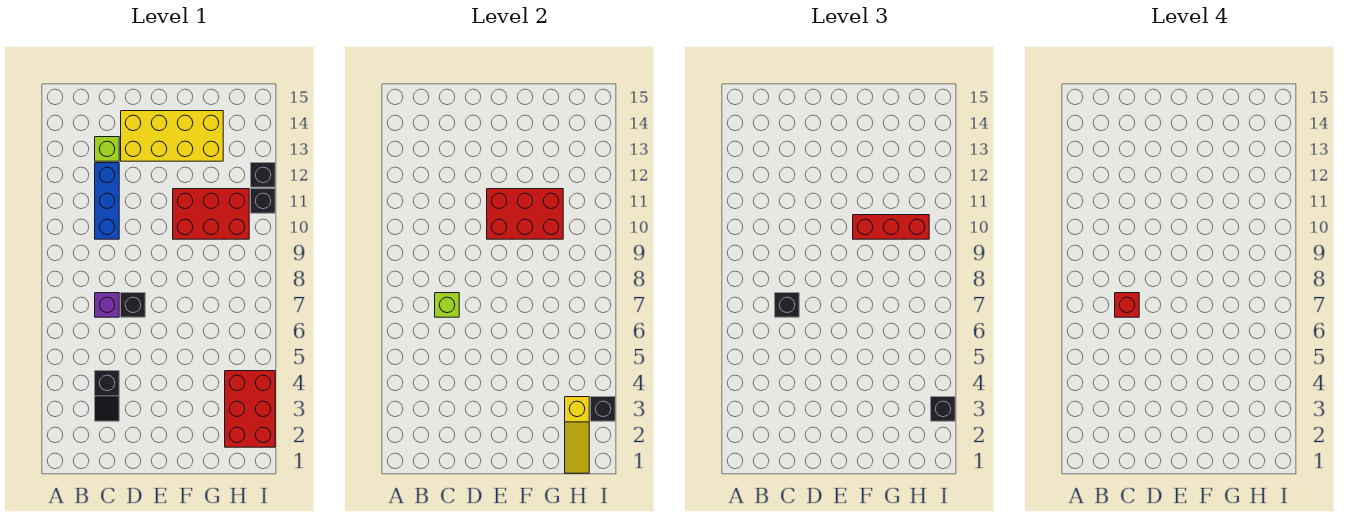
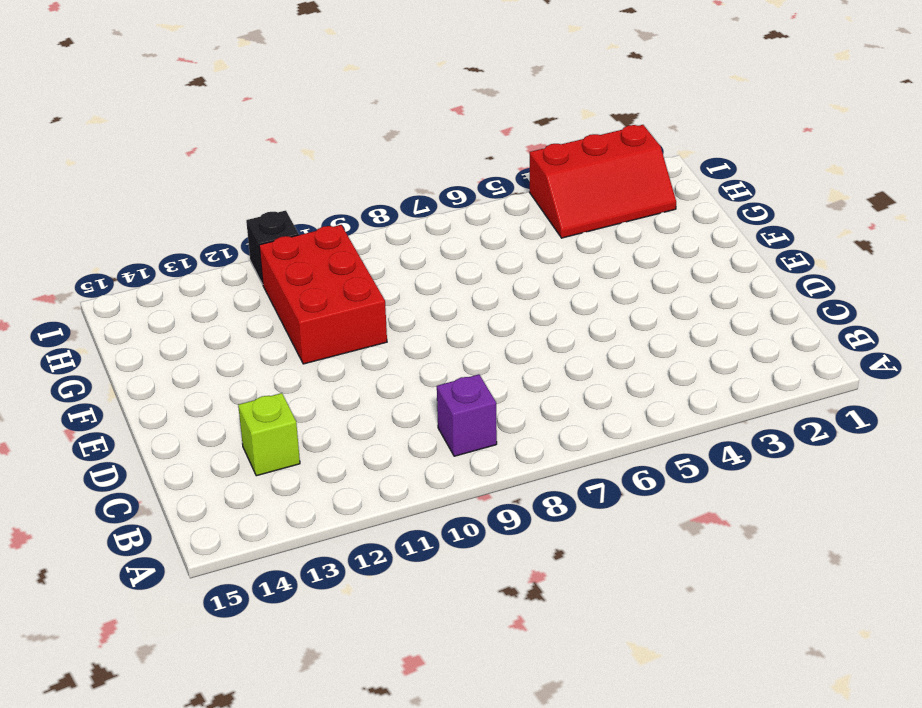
purple 1x1 brick [437,374,497,456] -> purple 1x1 brick moved to [95,293,119,317]
red 2x3 slope [529,125,676,238] -> red 2x3 brick [225,371,275,447]
none -> black 1x2 slope [95,371,119,421]
none -> blue 1x3 brick [95,163,119,239]
none -> black 1x1 brick [121,293,145,317]

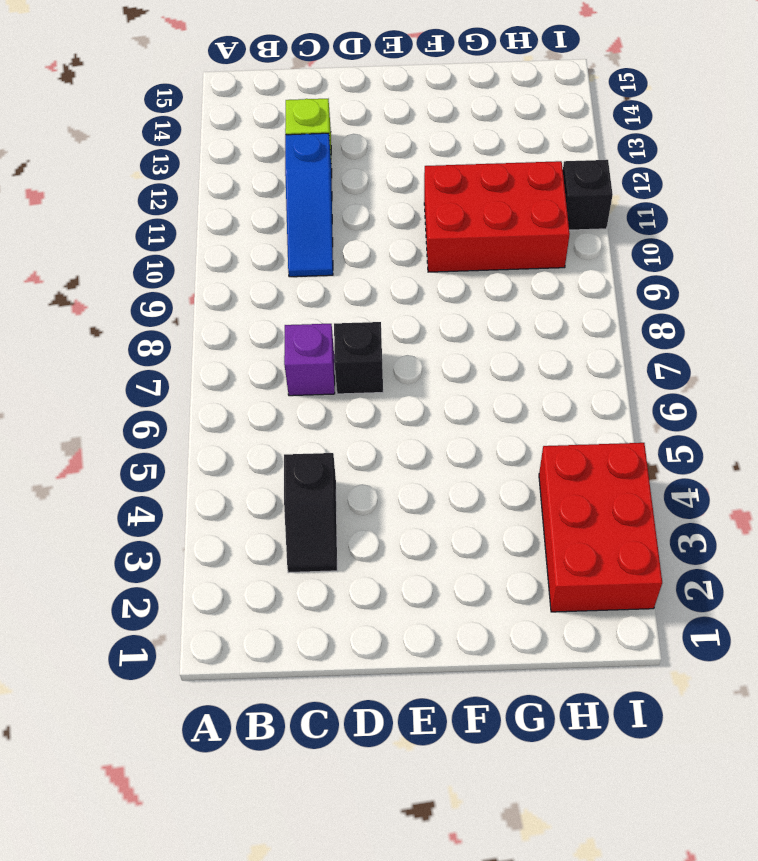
blue 1x3 slope [285,133,333,277] -> blue 1x3 brick [95,163,119,239]
none -> yellow 2x4 brick [121,111,223,161]
none -> black 1x1 brick [251,163,275,187]
none -> lime 1x1 brick [435,293,459,317]

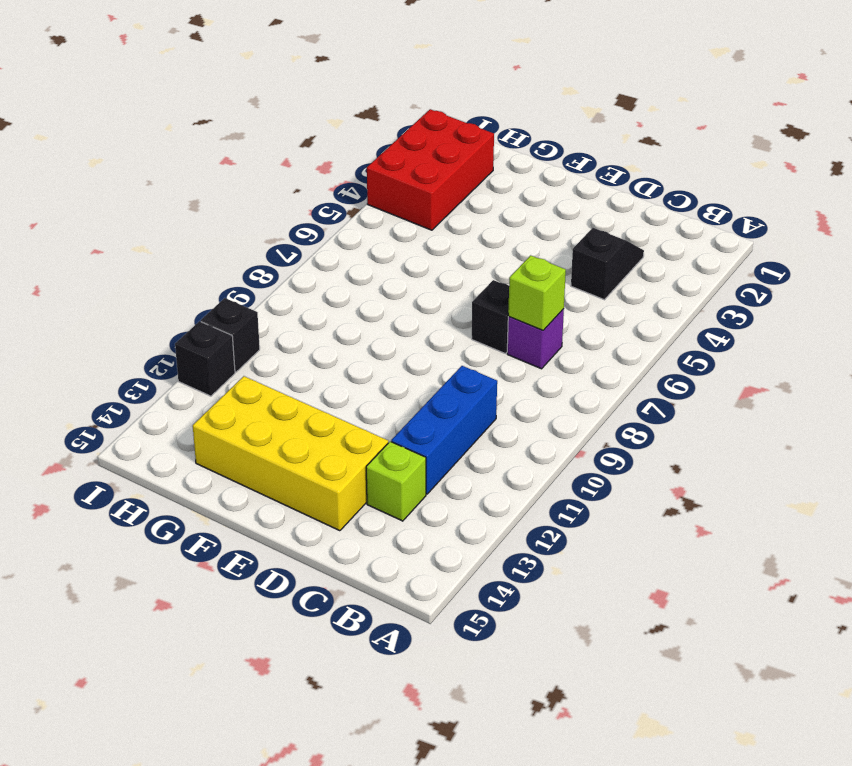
none -> red 2x3 brick [173,189,249,239]
none -> red 2x3 brick [487,189,563,239]
none -> yellow 1x3 slope [565,397,589,473]

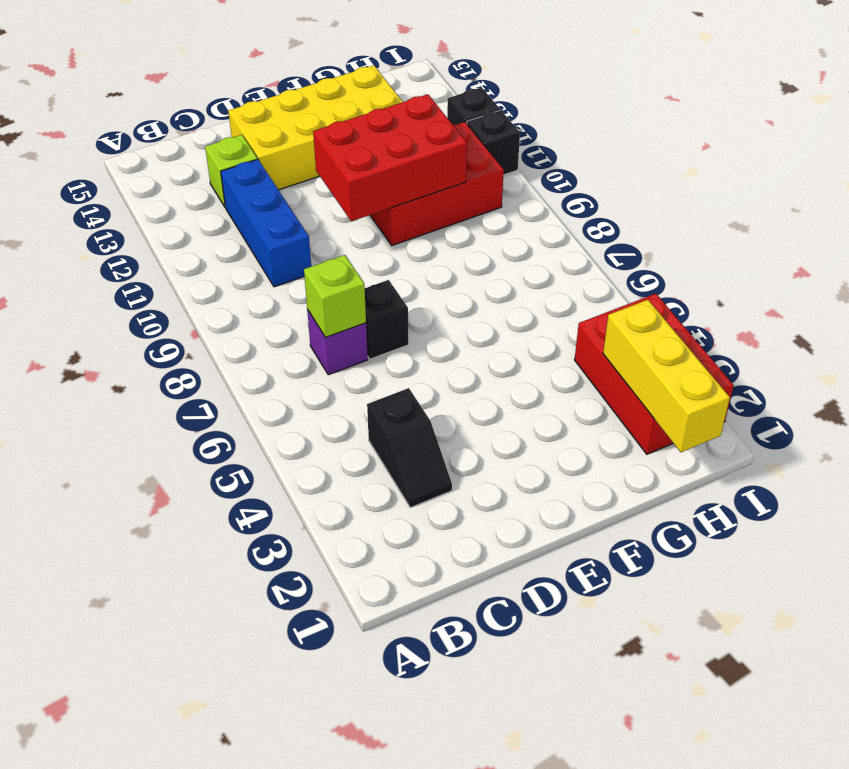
yellow 1x3 brick [603,300,730,452] -> yellow 1x3 slope [565,397,589,473]
none -> black 1x1 brick [591,397,615,421]
none -> black 1x1 brick [775,293,799,317]
none -> red 1x3 brick [853,215,929,239]

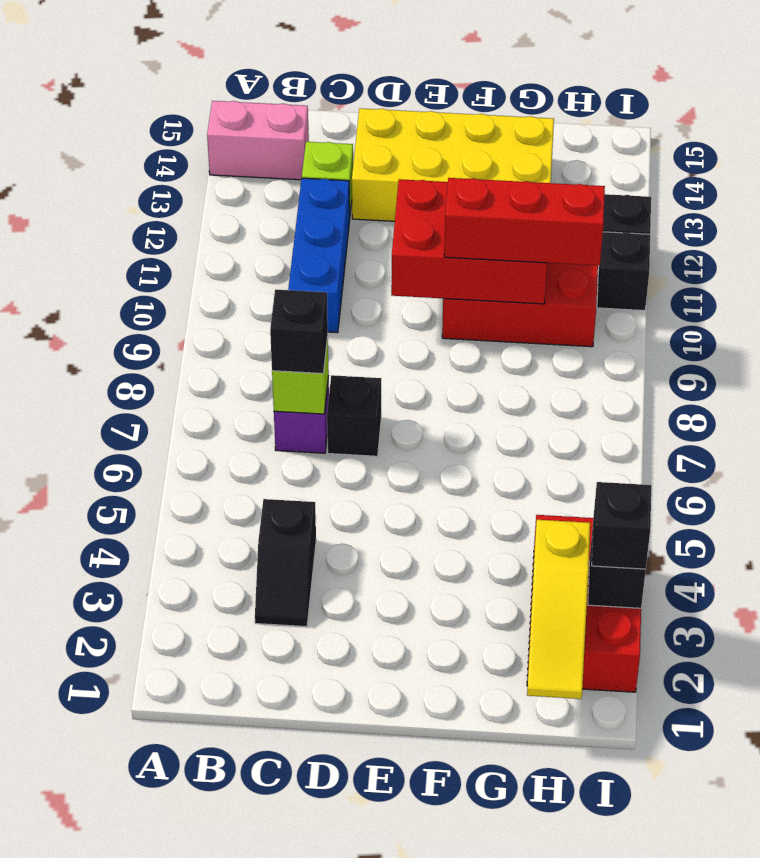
pink 1x2 brick [207,101,309,180] -> none
none -> red 1x1 brick [1115,293,1139,317]

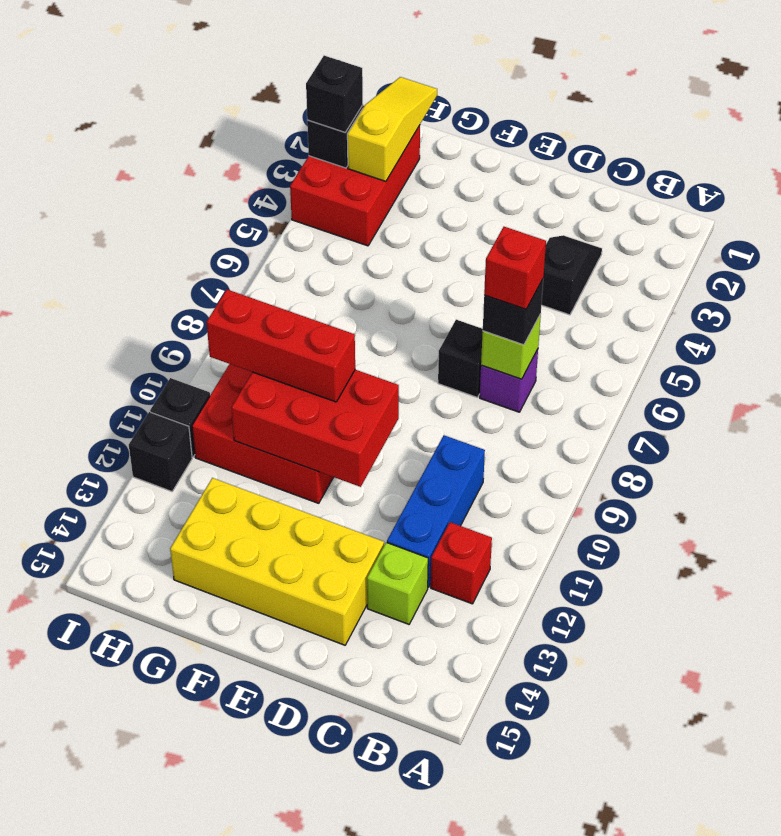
red 1x1 brick [431,522,492,604] -> none

